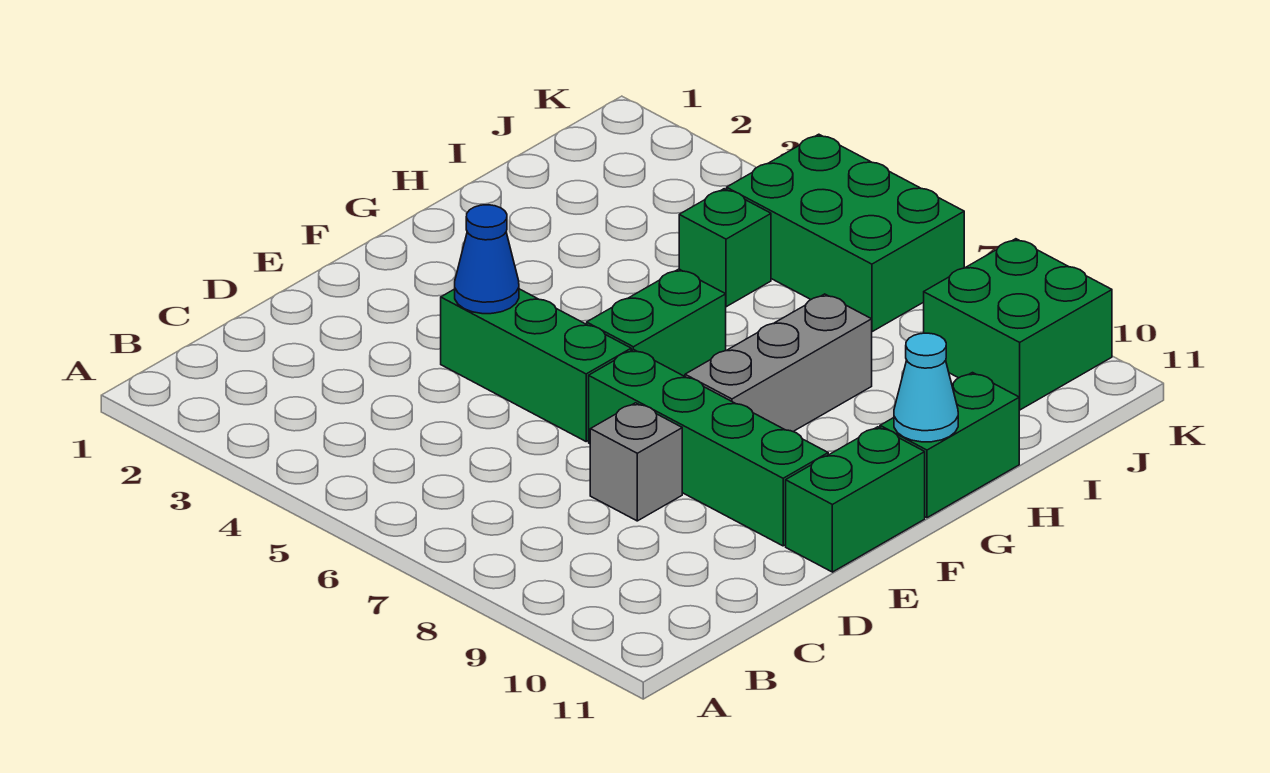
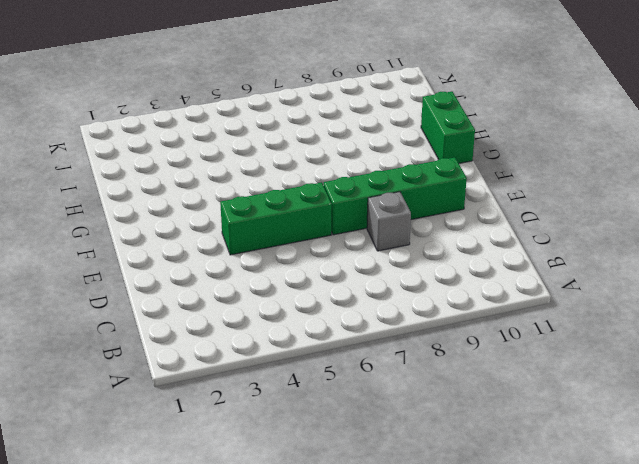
none -> green 1x2 brick [786,427,925,572]
none -> green 1x2 brick [587,269,726,376]
none -> grey 1x3 brick [685,294,872,432]

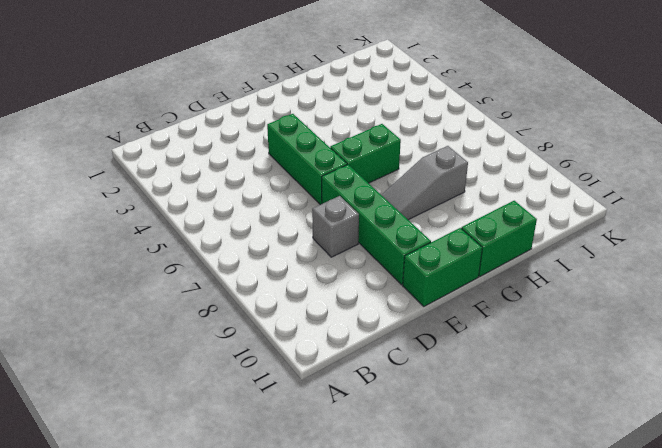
grey 1x3 slope [382,146,468,220] -> grey 1x3 brick [685,294,872,432]
none -> green 1x1 brick [679,189,771,307]
none -> green 2x3 brick [727,134,964,332]
none -> green 2x2 brick [924,239,1112,410]

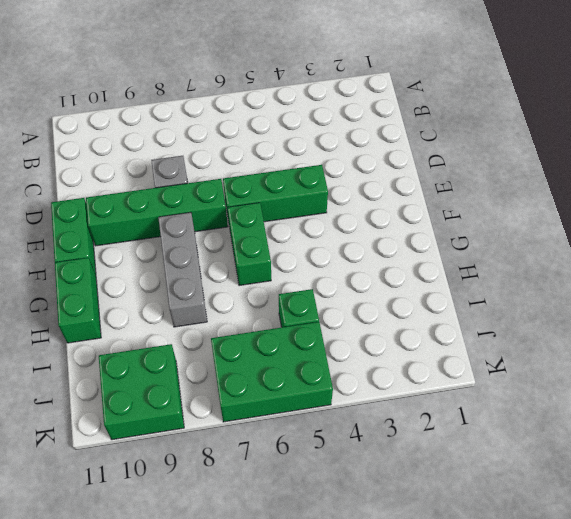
none -> blue 1x1 cone [455,205,519,314]
none -> cyan 1x1 cone [894,333,958,442]

